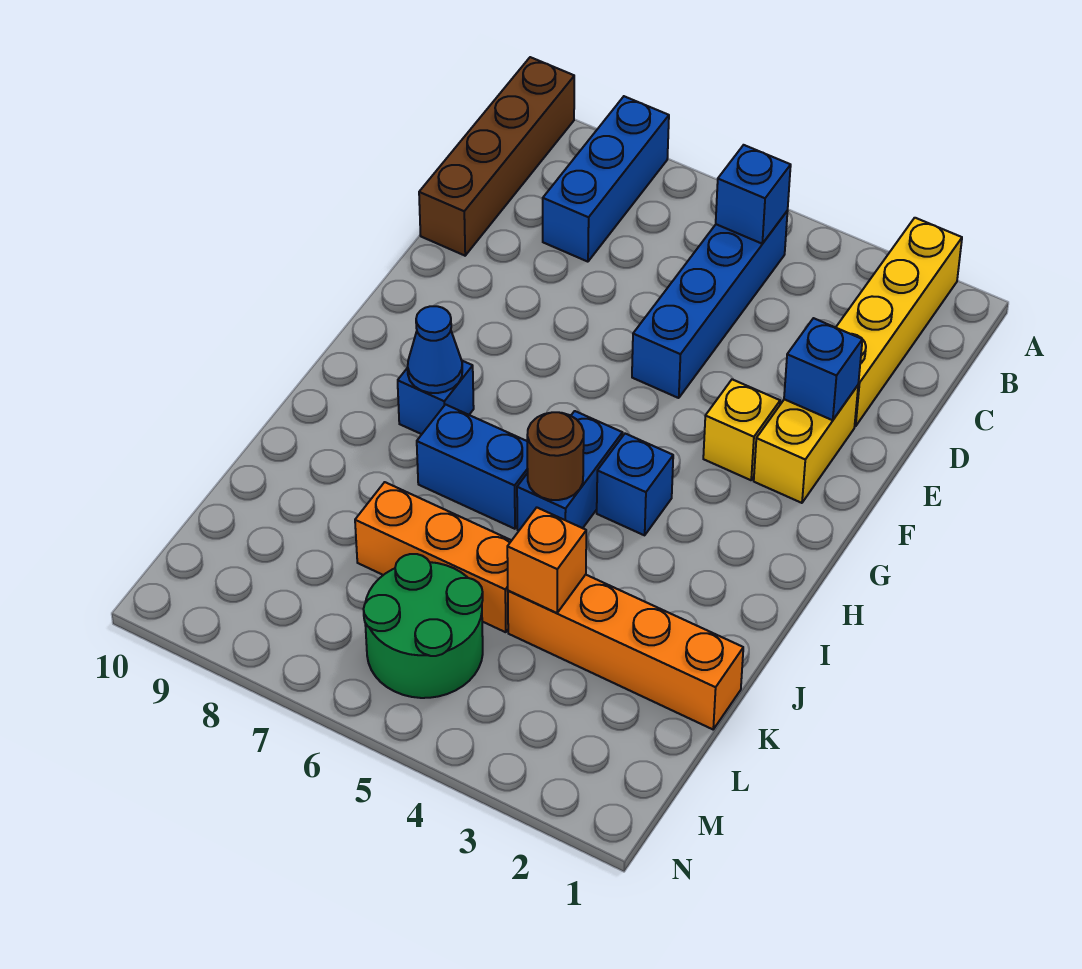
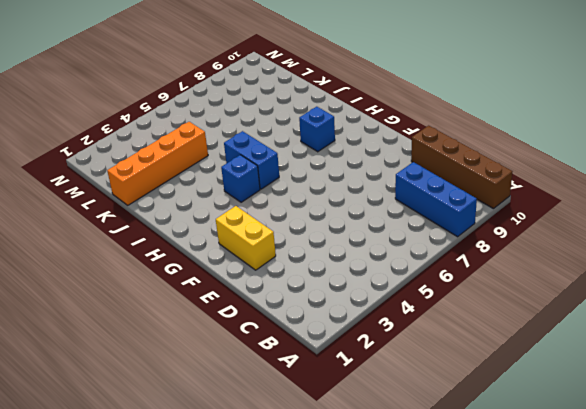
none -> yellow 1x4 brick [836,218,962,426]
none -> blue 1x4 brick [632,211,788,398]
none -> yellow 1x1 brick [703,379,780,480]

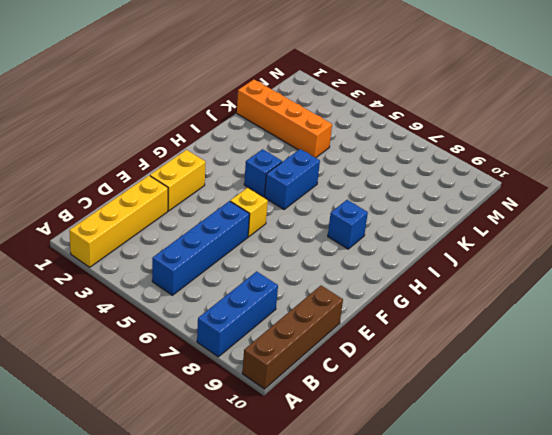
yellow 1x1 brick [230,188,268,237] -> yellow 1x1 brick moved to [703,379,780,480]
none -> blue 1x2 brick [417,405,528,529]
none -> orange 1x3 brick [355,482,512,632]
none -> green 2x2 round brick [363,554,483,698]

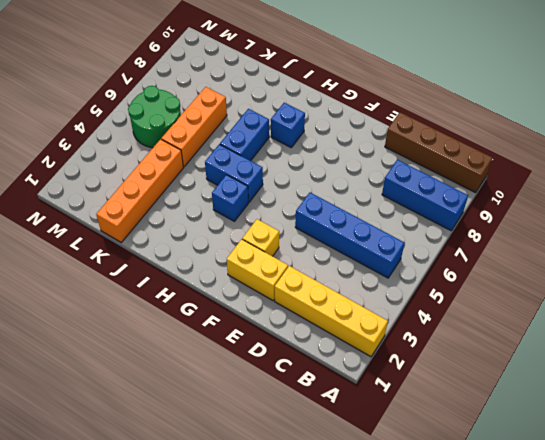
none -> blue 1x1 brick [716,145,791,244]
none -> blue 1x1 brick [784,318,862,420]
none -> blue 1x1 cone [408,306,462,393]

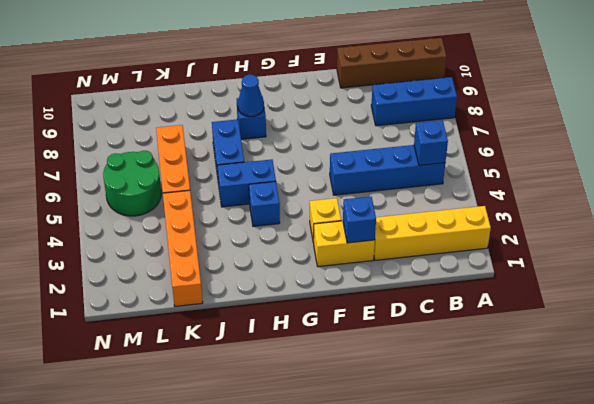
none -> brown 1x1 round brick [527,412,584,500]
none -> orange 1x1 brick [507,508,586,613]

